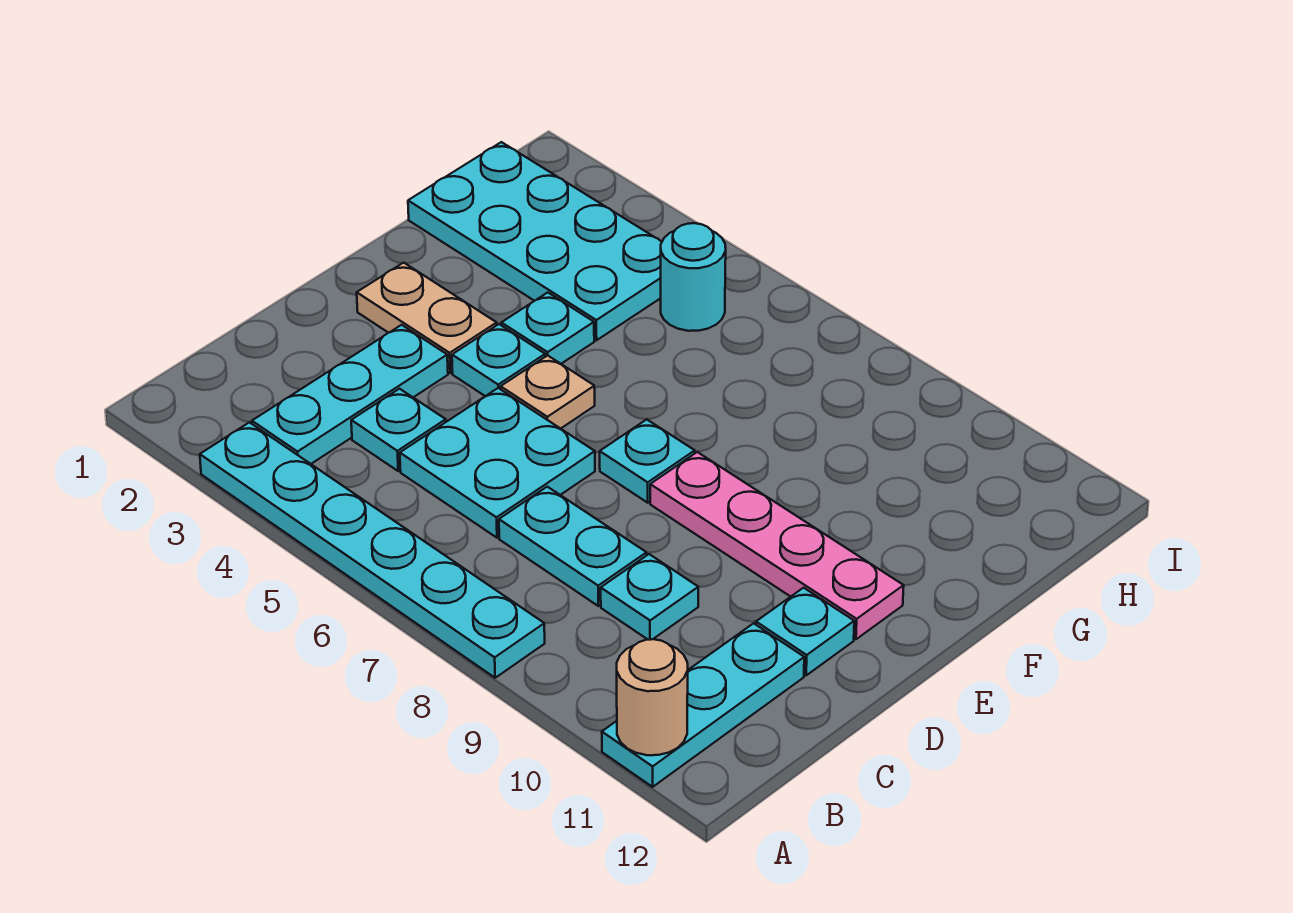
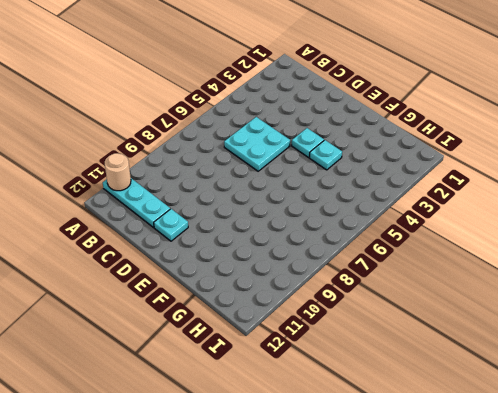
none -> cyan 1x6 plate [200,422,545,678]
none -> cyan 1x3 plate [252,325,448,464]
none -> cyan 1x1 plate [351,389,446,471]

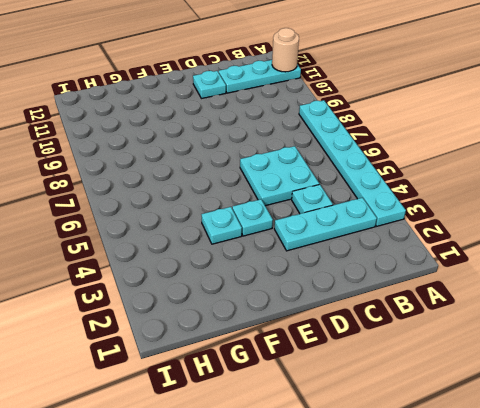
none -> cyan 1x2 plate [499,487,647,606]
none -> cyan 1x1 plate [601,554,698,640]
none -> tan 1x2 plate [357,263,497,373]

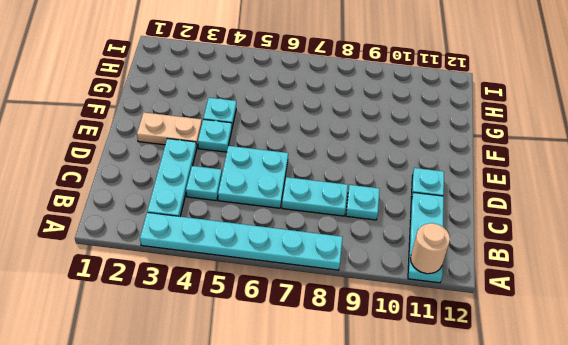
none -> tan 1x1 plate [501,355,595,429]
none -> cyan 1x1 plate [600,419,695,503]
none -> pink 1x4 plate [650,452,904,639]

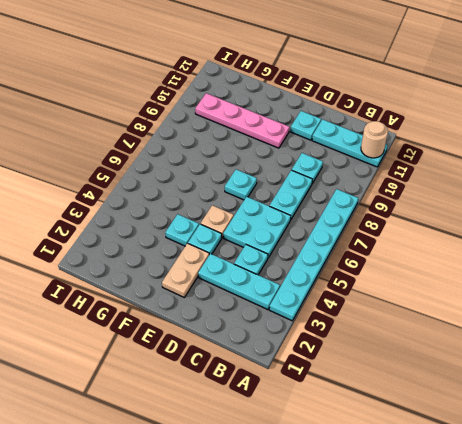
pink 1x4 plate [195,93,289,148] -> pink 1x4 plate turned to [650,452,904,639]
none -> cyan 2x4 plate [408,142,662,340]
none -> cyan 1x1 round brick [661,223,726,331]

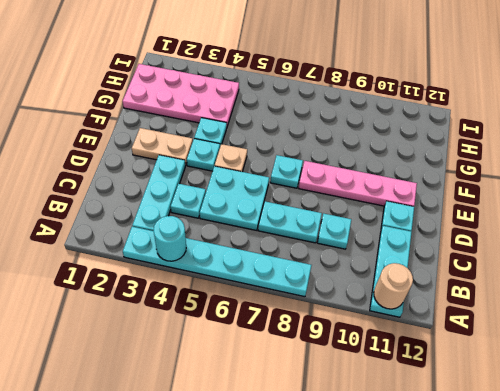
cyan 1x1 round brick [154,216,186,261] -> cyan 1x1 round brick moved to [661,223,726,331]
pink 2x4 plate [122,64,239,126] -> cyan 2x4 plate [408,142,662,340]

